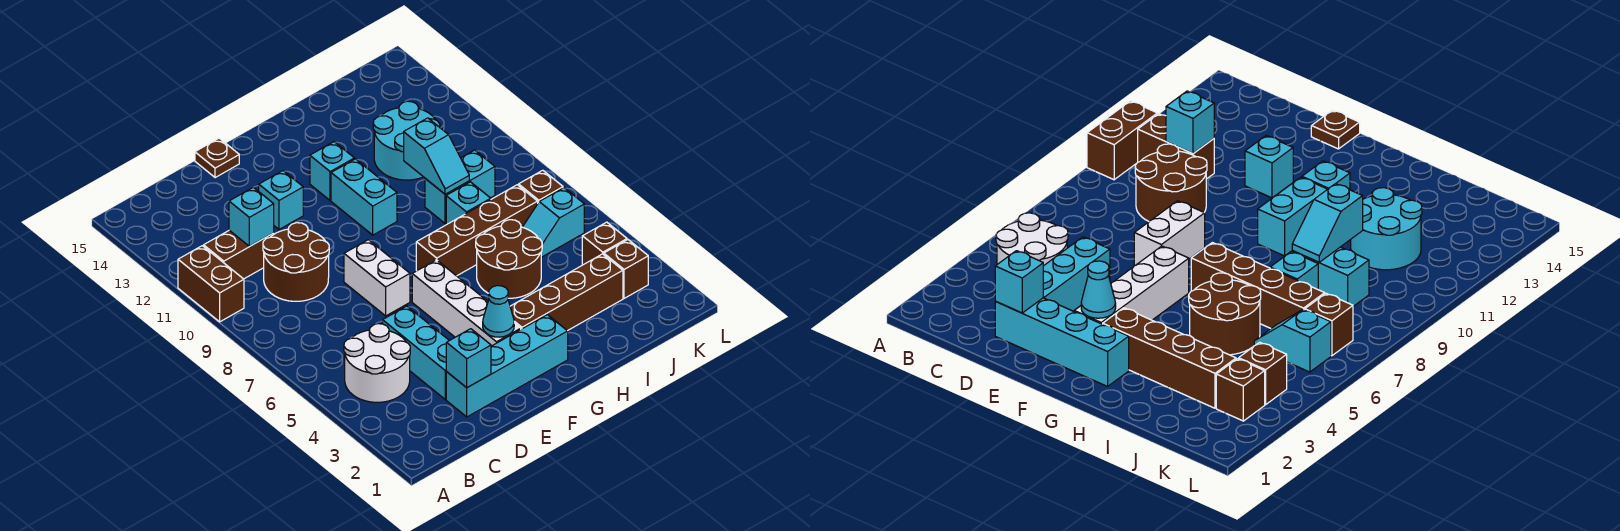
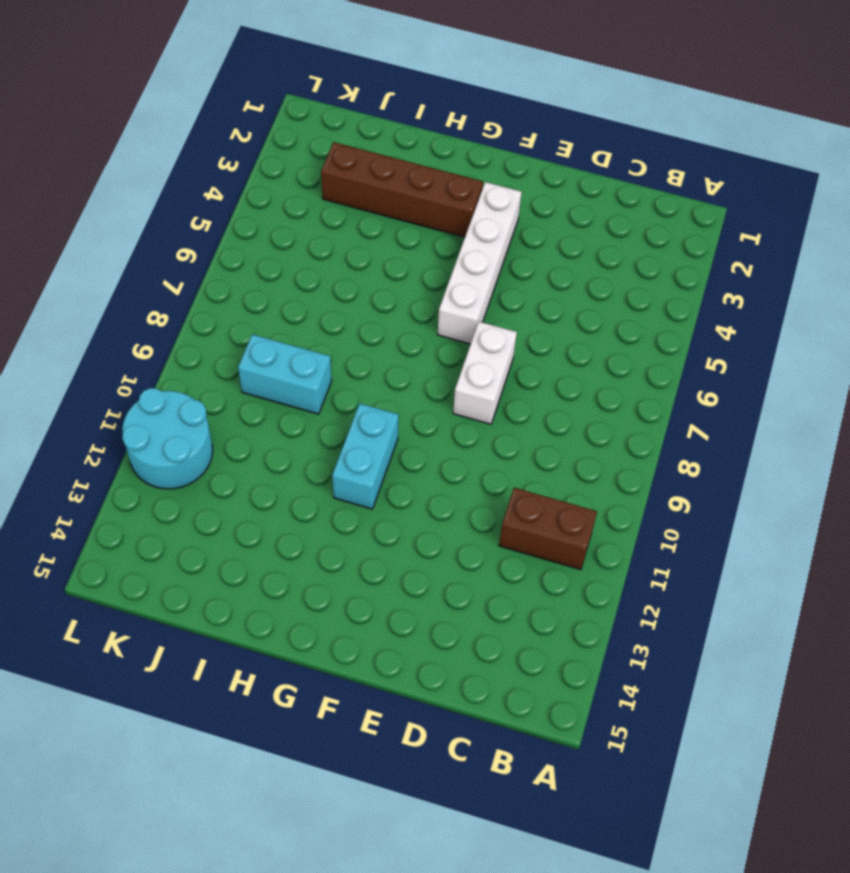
cyan 2x2 round brick [122,388,213,489] -> cyan 2x2 round brick moved to [373,101,440,180]
none -> brown 1x2 brick [178,246,244,322]
none -> white 2x2 round brick [344,324,410,402]
none -> brown 2x2 round brick [263,223,329,301]

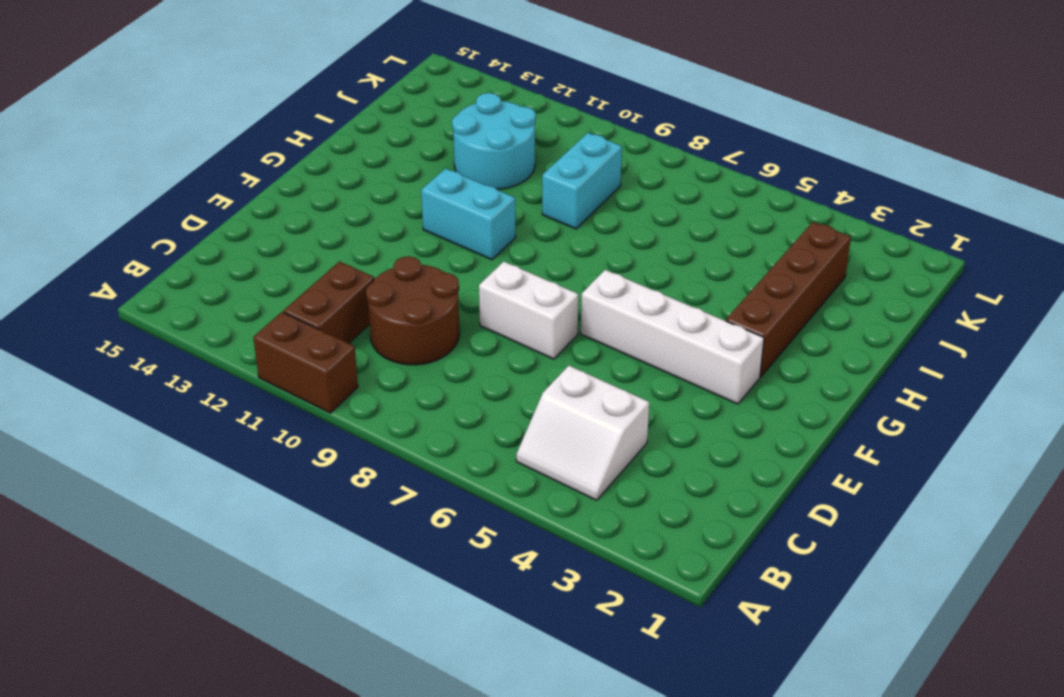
white 2x2 slope [516,366,649,500] -> white 2x2 round brick [344,324,410,402]
none -> cyan 1x4 brick [446,315,568,417]
none -> cyan 1x3 brick [383,306,449,400]
none -> cyan 1x1 brick [259,171,303,229]

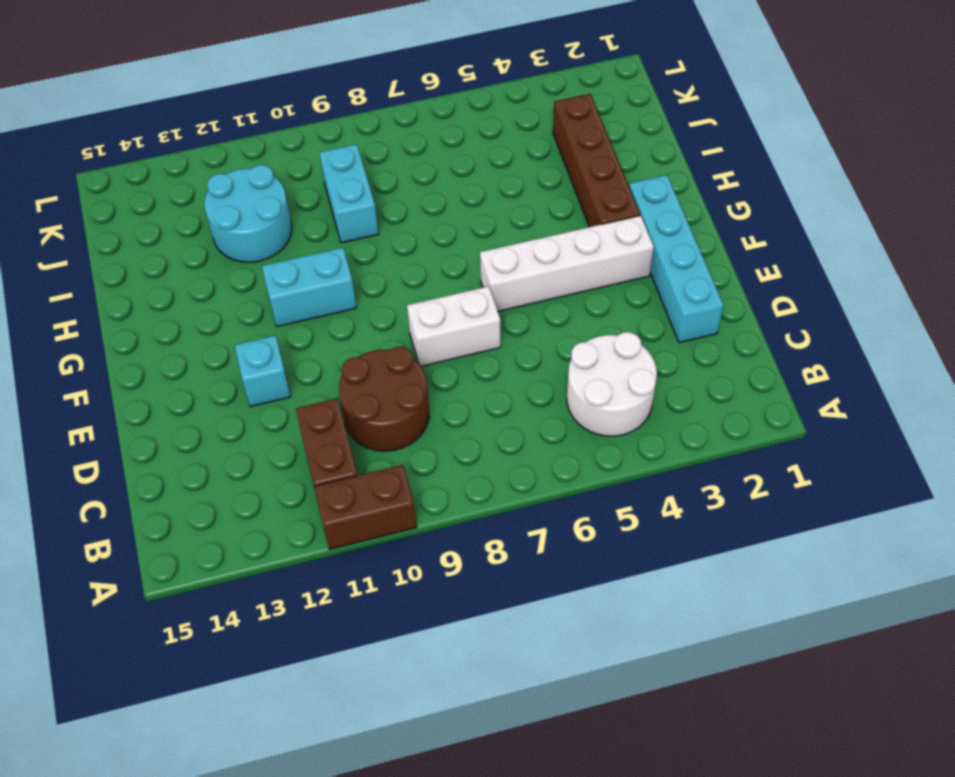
none -> cyan 1x3 brick [383,306,449,400]
none -> brown 1x1 plate [195,138,239,178]
none -> brown 1x4 brick [416,185,538,276]

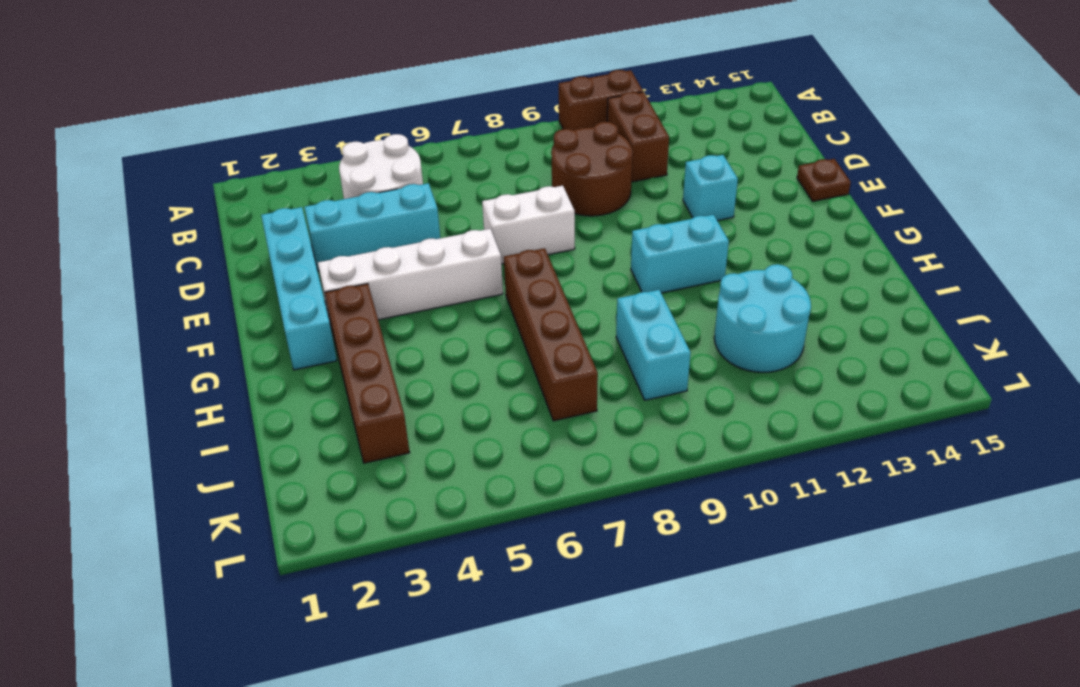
none -> cyan 1x1 brick [310,142,354,201]
none -> brown 2x2 round brick [476,220,542,298]
none -> cyan 1x1 brick [446,182,491,225]

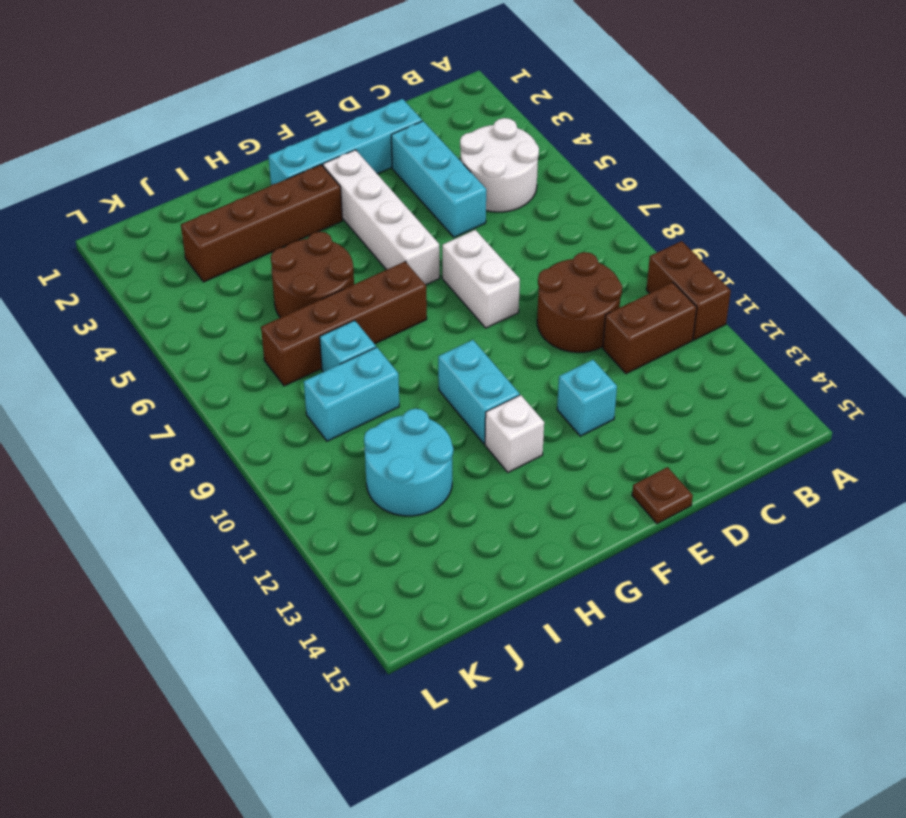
white 1x1 brick [485,395,544,472] -> cyan 1x1 brick [310,142,354,201]
none -> cyan 1x2 slope [523,188,584,257]
none -> brown 1x1 brick [604,240,648,298]
none -> brown 1x1 brick [582,222,627,265]

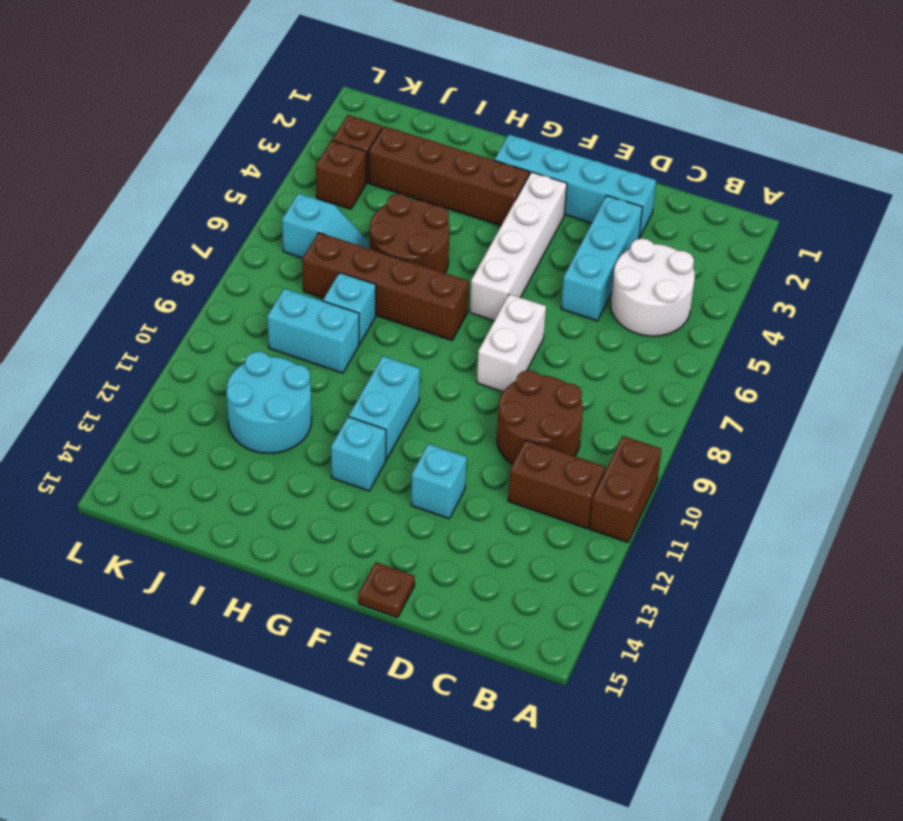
none -> brown 1x1 brick [519,170,563,203]
none -> cyan 1x1 brick [229,187,274,246]
none -> cyan 1x1 brick [446,329,491,388]

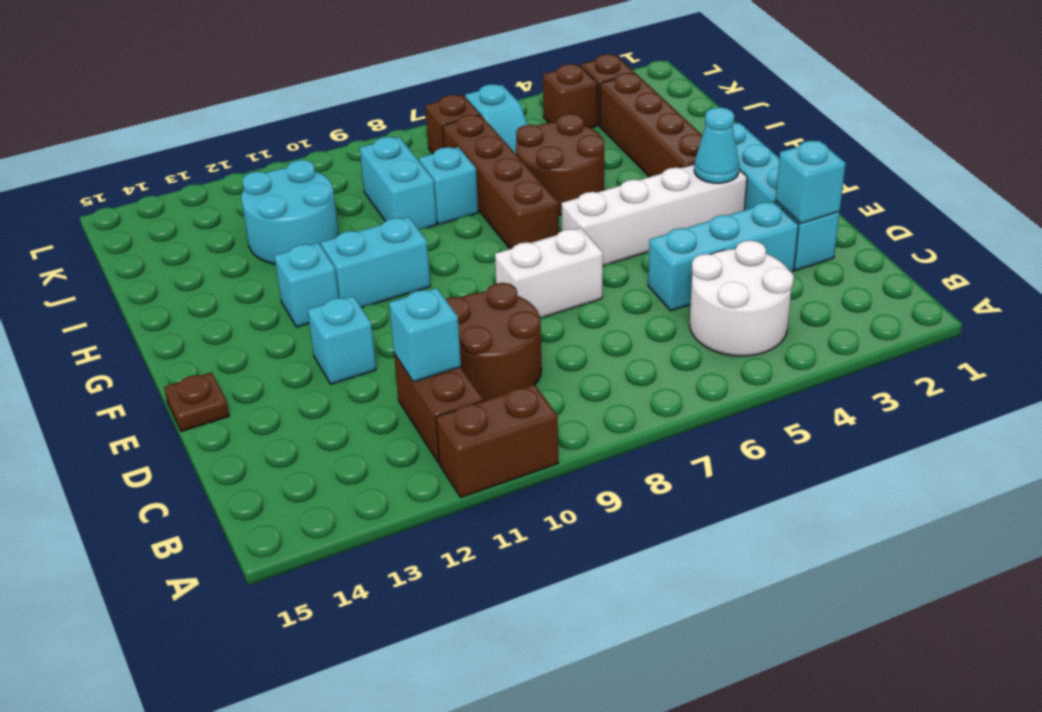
none -> cyan 1x2 slope [404,118,469,194]

